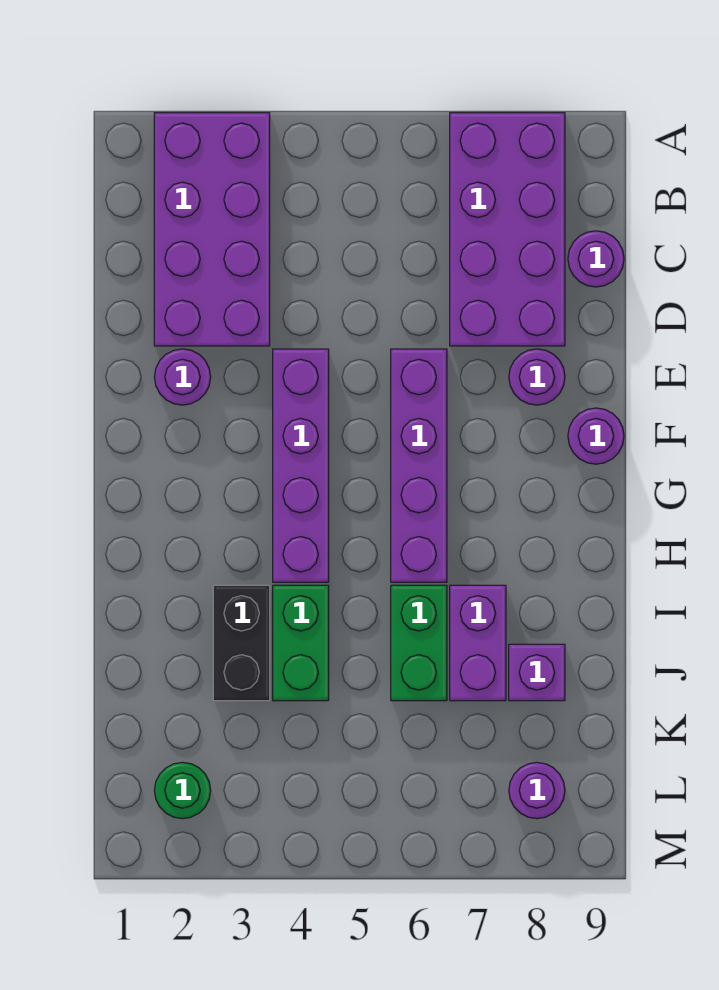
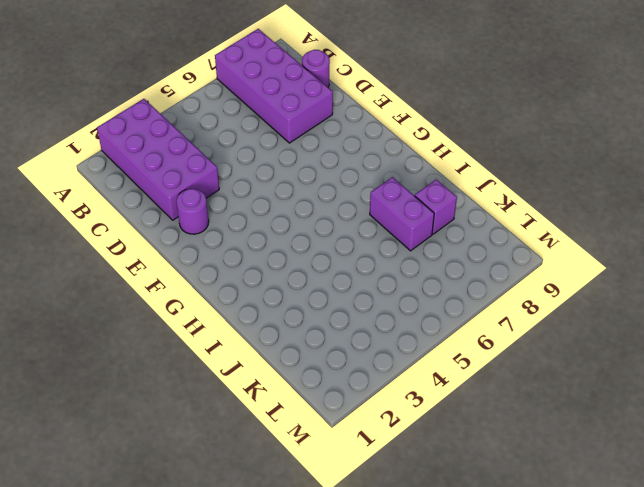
none -> purple 1x4 brick [273,349,329,582]
none -> purple 1x4 brick [391,349,447,582]
none -> purple 1x1 round brick [509,349,565,405]

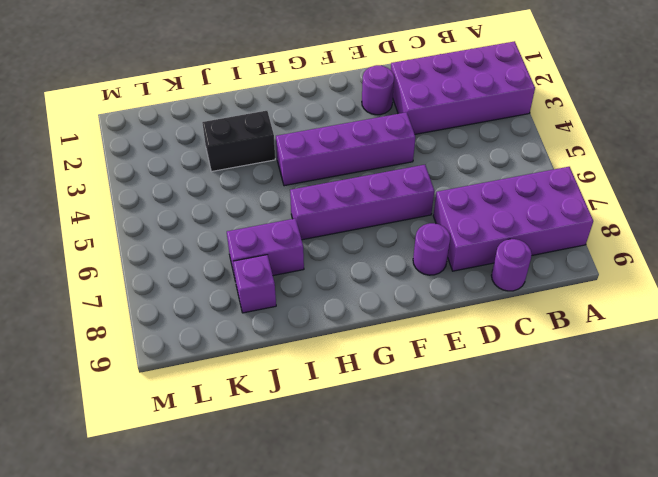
none -> purple 1x1 round brick [568,408,624,464]
none -> green 1x2 brick [273,585,329,701]
none -> green 1x2 brick [391,585,447,701]

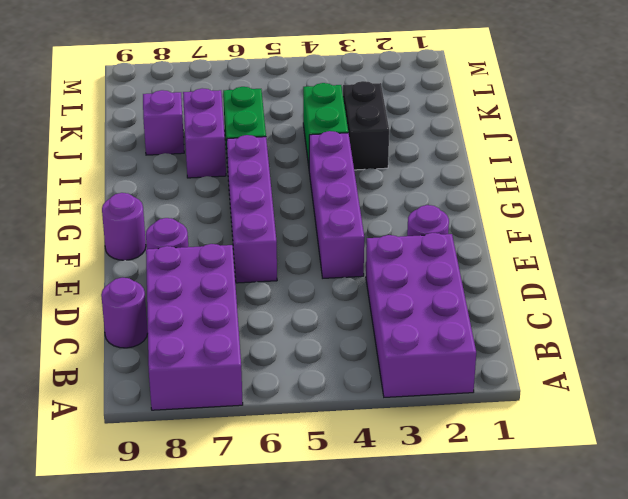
none -> green 1x1 round brick [154,762,211,819]
none -> purple 1x1 round brick [509,762,565,819]

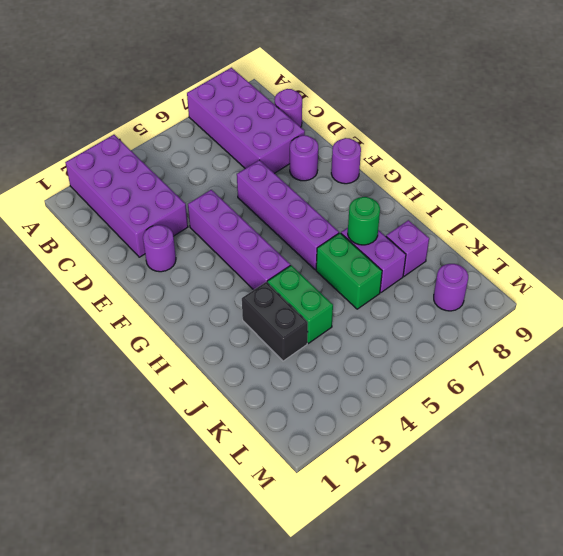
green 1x1 round brick [348,197,380,245] -> green 1x1 round brick moved to [154,762,211,819]

